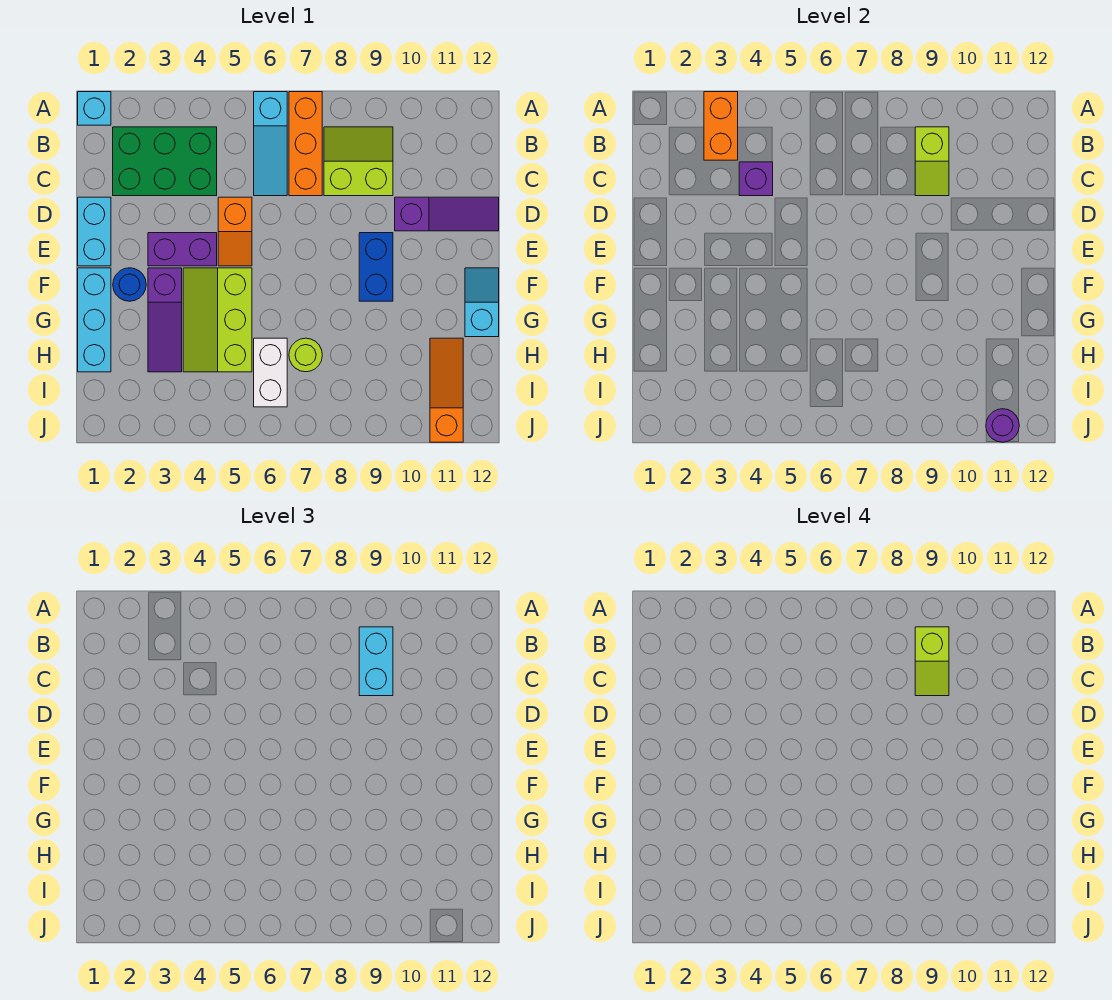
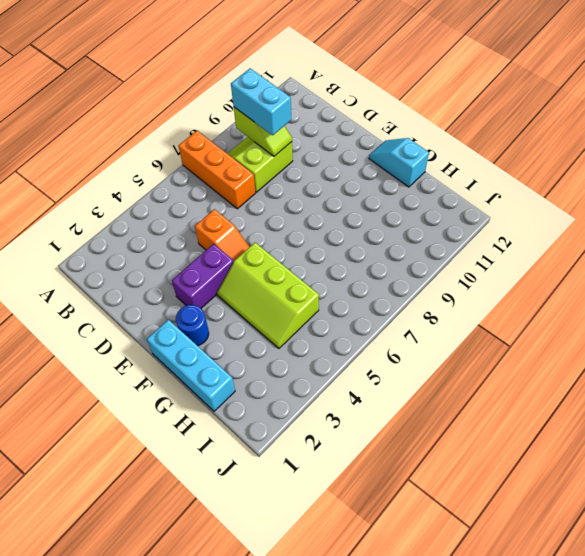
none -> cyan 1x1 brick [78,92,111,125]
none -> cyan 1x3 slope [254,92,287,196]
none -> green 2x3 brick [113,127,217,196]

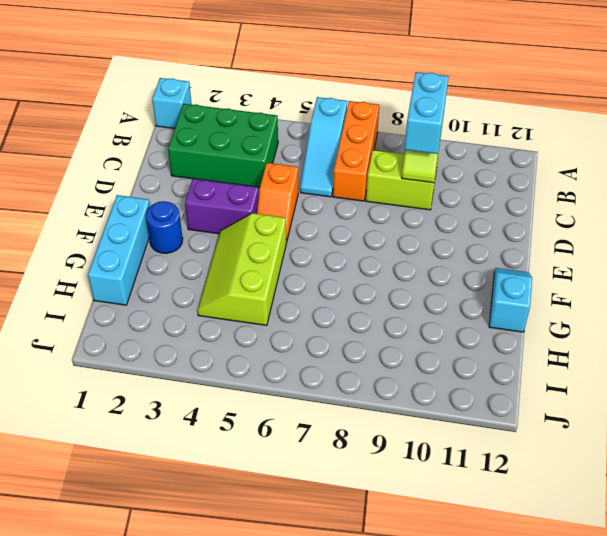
none -> cyan 1x2 brick [78,197,111,266]
none -> purple 1x3 slope [395,197,499,231]
none -> blue 1x2 brick [359,233,393,301]

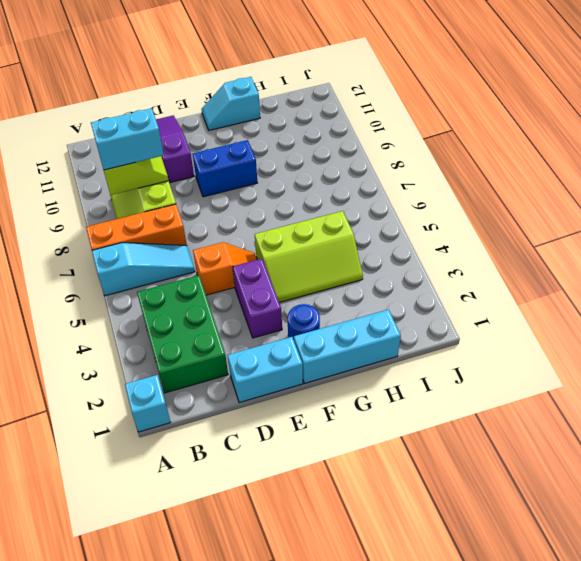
none -> purple 1x3 slope [148,268,182,372]
none -> white 1x2 brick [254,338,287,407]
none -> lime 1x1 round brick [289,338,322,372]

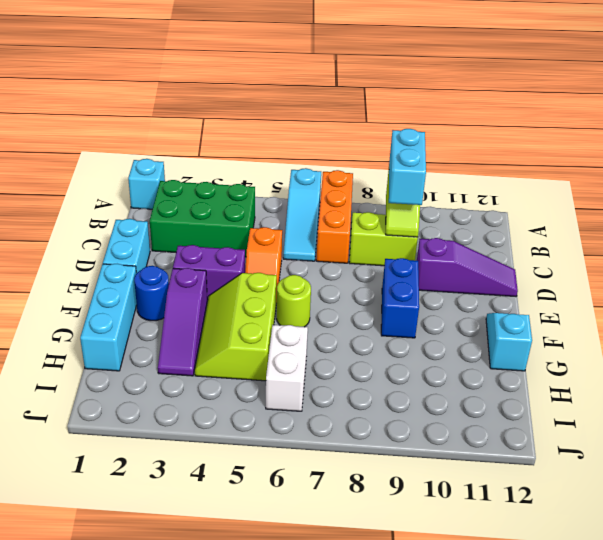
lime 1x1 round brick [276,275,311,327] -> lime 1x1 round brick moved to [289,338,322,372]
none -> orange 1x3 slope [430,338,463,442]
none -> orange 1x2 brick [704,92,738,160]
none -> purple 1x1 brick [739,162,773,196]

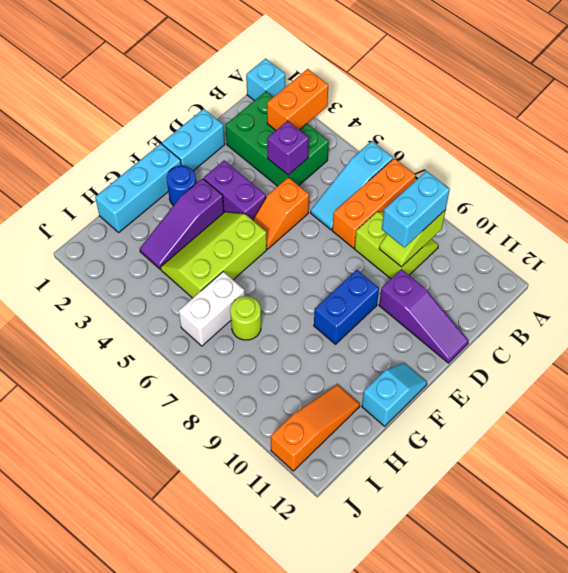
none -> purple 1x1 round brick [986,409,1019,442]
none -> lime 1x2 slope [915,627,949,696]

